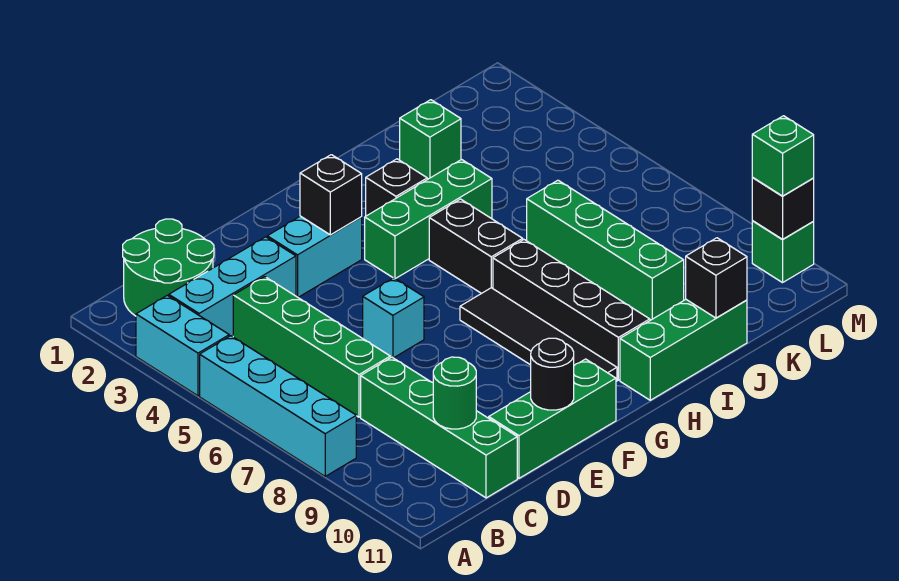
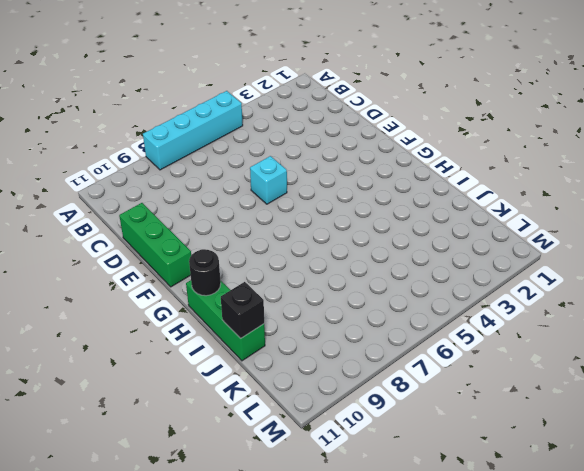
black 1x1 round brick [189,249,221,296] -> black 1x1 round brick moved to [531,338,574,410]
none -> cyan 1x2 brick [136,295,229,396]
none -> green 2x2 round brick [123,219,214,316]
none -> cyan 1x3 brick [169,237,296,337]

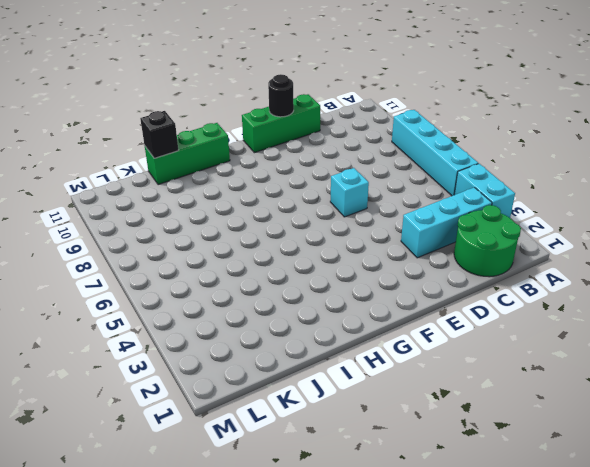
none -> green 1x4 brick [233,277,390,417]
none -> green 1x4 brick [361,357,517,498]
none -> cyan 1x2 brick [267,216,362,297]

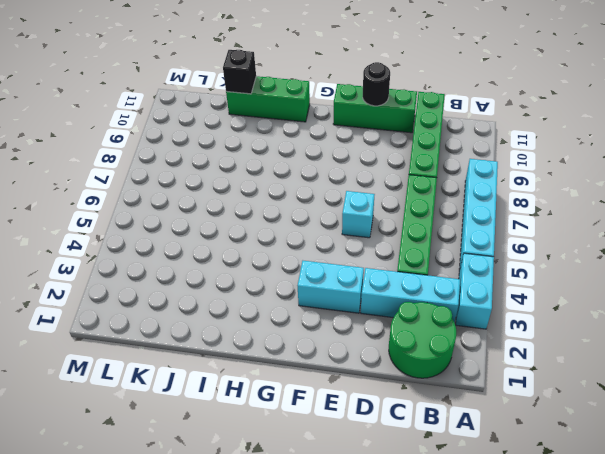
none -> green 1x3 brick [365,160,492,279]
none -> black 1x4 tile [460,288,617,382]
none -> black 1x1 brick [366,159,427,216]

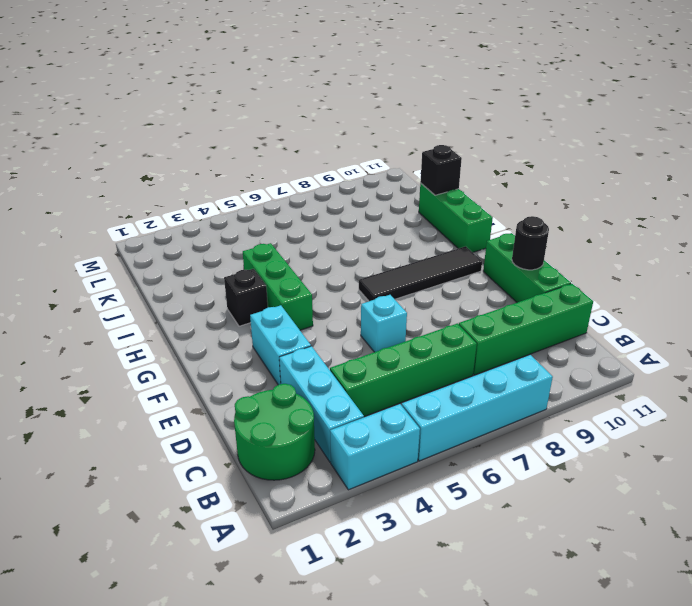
none -> black 1x2 brick [429,199,523,294]
none -> black 1x4 brick [493,240,650,380]
none -> green 1x1 brick [400,100,461,179]

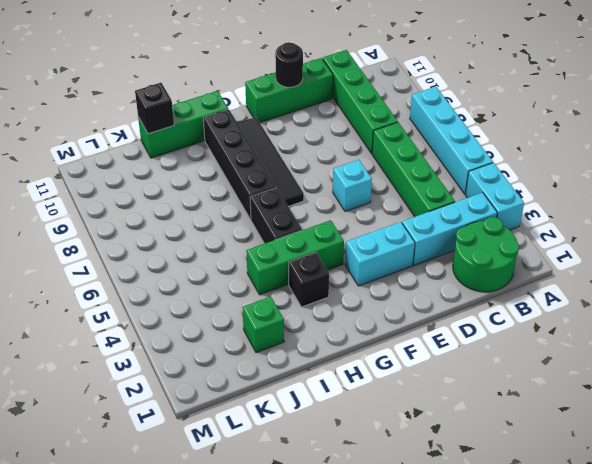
none -> green 1x4 brick [527,180,684,320]
none -> green 1x1 brick [752,221,814,283]
none -> green 1x1 round brick [433,357,476,429]

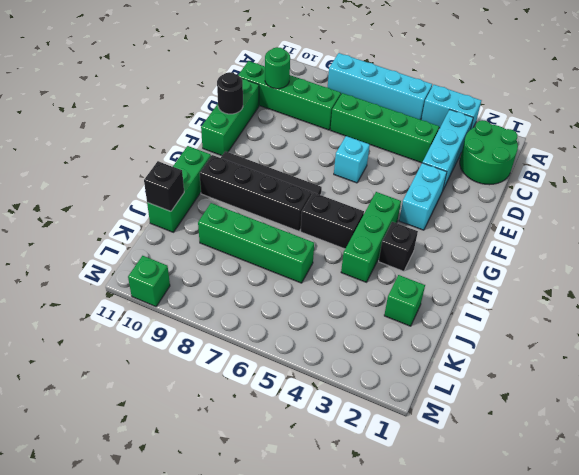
none -> black 1x1 brick [300,155,362,235]
none -> black 1x1 brick [752,178,814,239]
none -> green 1x1 brick [752,116,814,196]

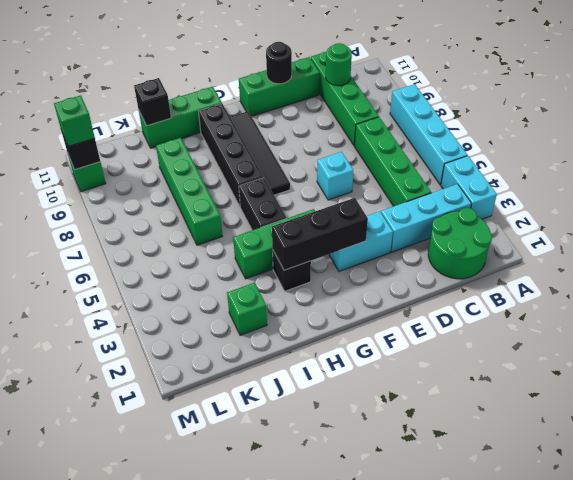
black 1x3 brick [272,198,368,270] -> black 1x1 brick [300,155,362,235]

